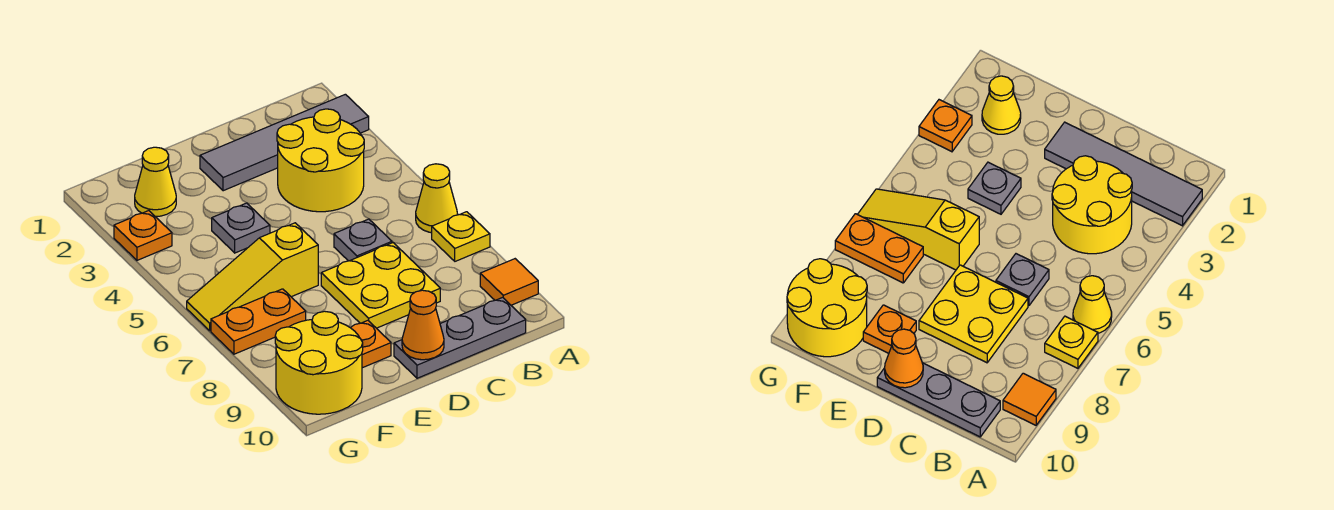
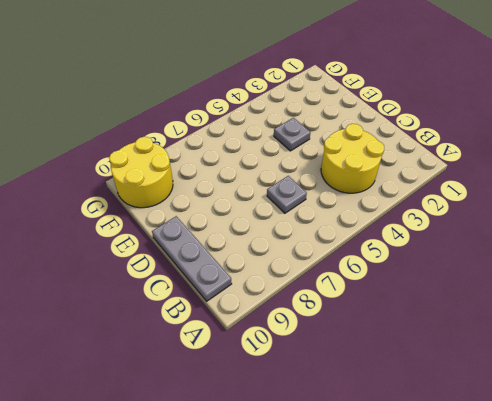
none -> grey 1x4 tile [200,94,369,191]
none -> yellow 1x1 cone [416,164,458,233]
none -> yellow 1x1 plate [432,212,490,261]

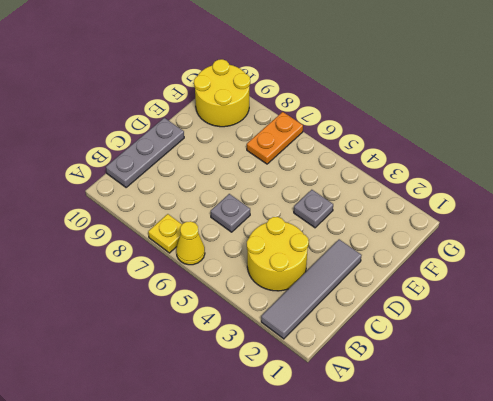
none -> orange 1x1 tile [480,259,538,305]
none -> yellow 2x2 plate [321,243,440,328]
none -> yellow 1x3 slope [187,223,318,331]

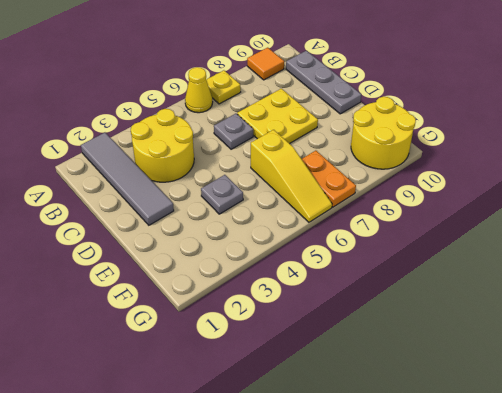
none -> orange 1x1 plate [351,320,391,368]
none -> yellow 1x1 cone [135,147,176,217]
none -> orange 1x1 plate [114,211,172,260]

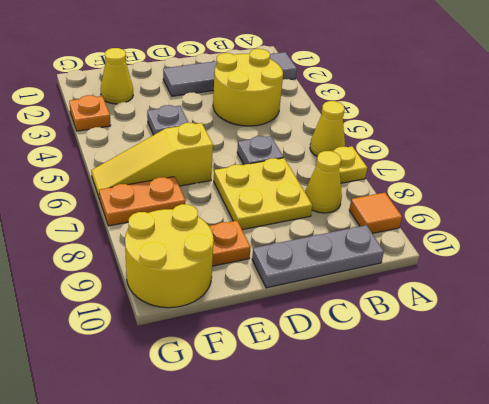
yellow 1x1 cone [305,151,342,213] -> none
none -> orange 1x1 cone [402,290,444,360]

